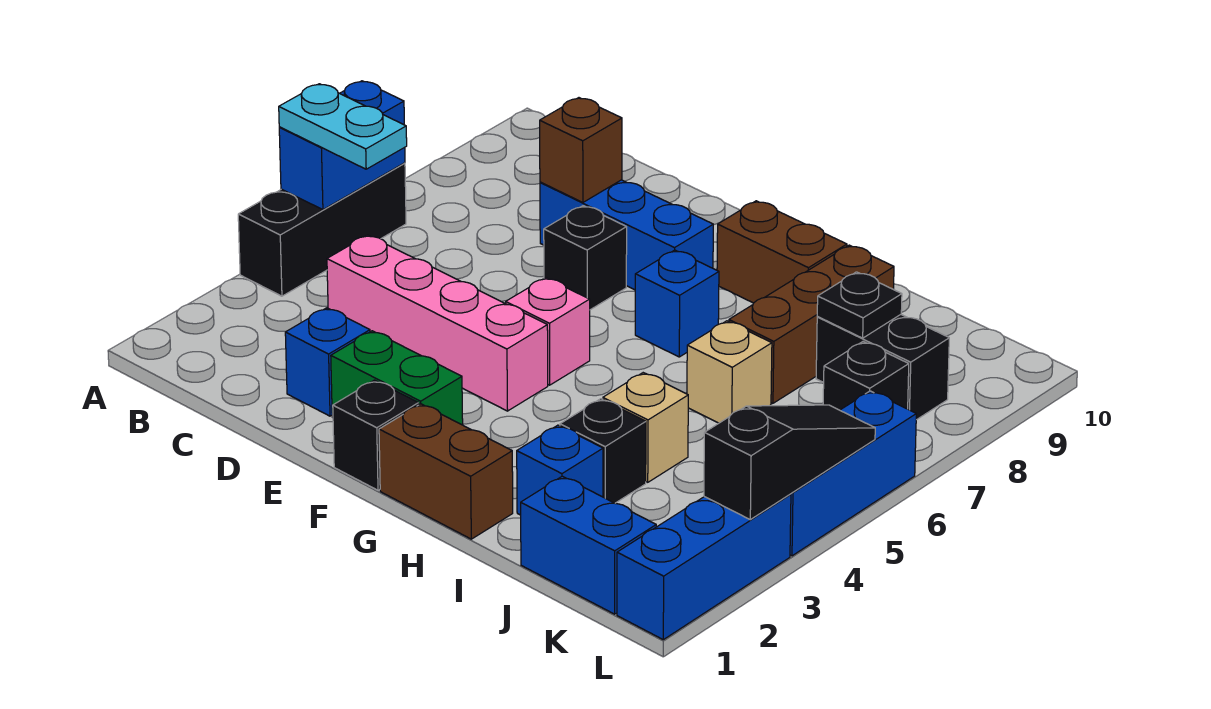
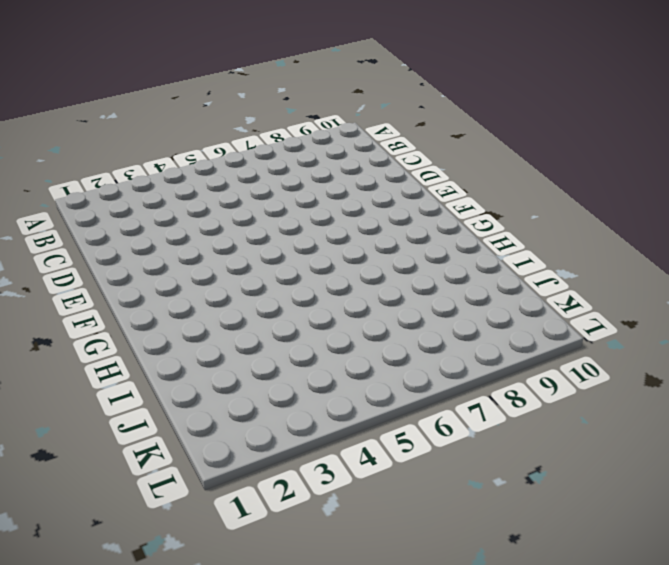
none -> black 1x3 brick [238,163,406,296]
none -> pink 1x4 brick [327,235,548,411]
none -> blue 1x1 brick [285,308,370,416]

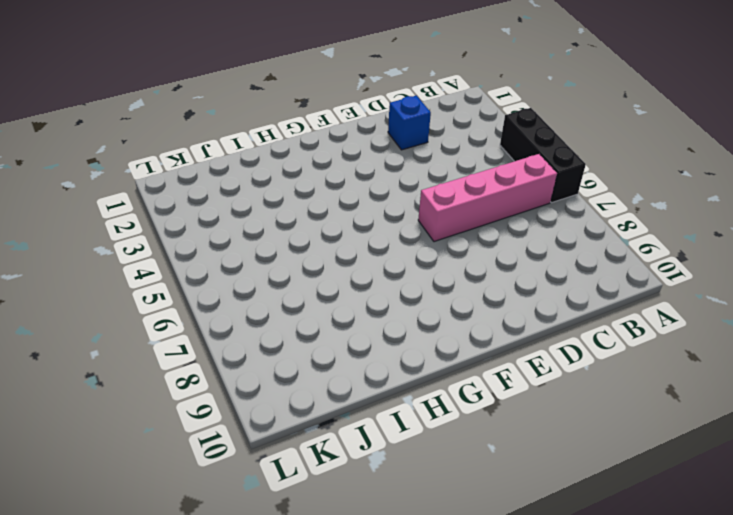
pink 1x4 brick [418,154,557,242] -> pink 1x4 brick moved to [327,235,548,411]
none -> blue 1x3 brick [540,180,713,290]
none -> green 1x2 brick [331,331,463,425]
none -> black 1x1 brick [544,206,627,310]

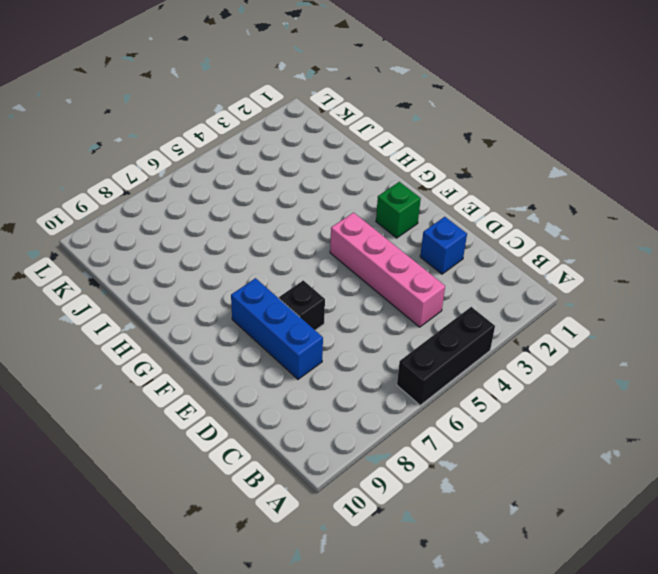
green 1x1 brick [376,182,421,238] -> green 1x2 brick [331,331,463,425]
none -> black 1x1 brick [333,380,419,490]
none -> pink 1x1 brick [506,278,590,385]
none -> brown 1x2 brick [379,404,513,539]

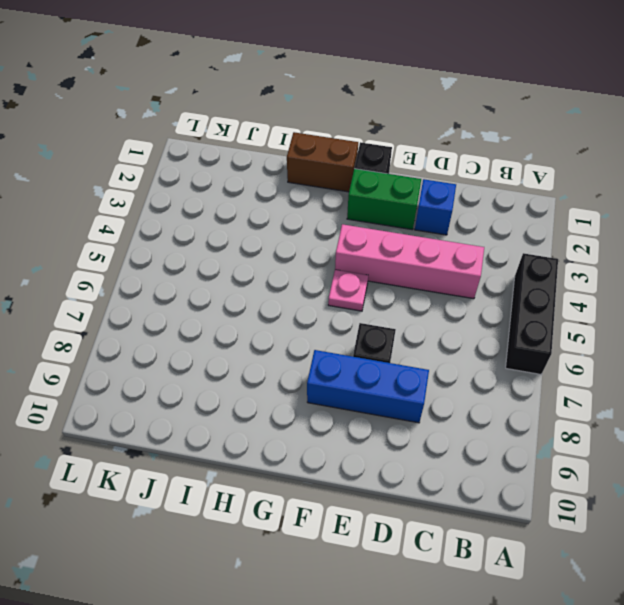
pink 1x1 plate [328,270,368,311] -> pink 1x1 brick [506,278,590,385]
none -> blue 1x1 brick [635,250,719,357]
none -> brown 1x2 brick [717,201,847,303]
none -> blue 1x1 brick [517,425,603,515]

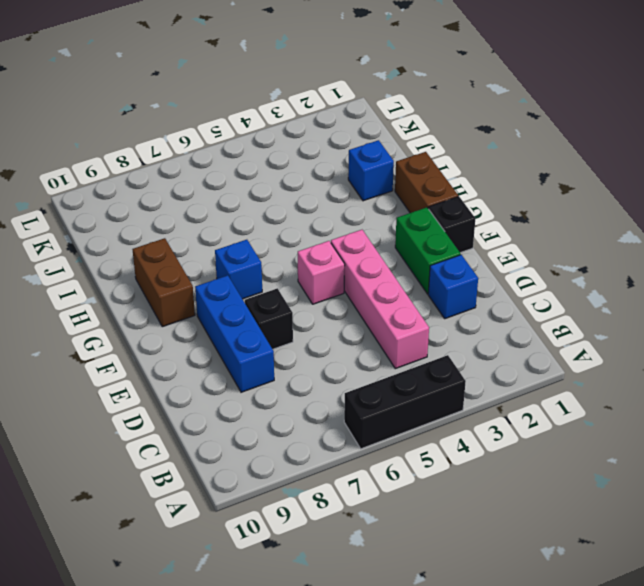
none -> black 1x1 brick [560,399,646,503]
none -> tan 1x1 brick [603,373,688,482]
none -> tan 1x1 brick [687,321,772,423]

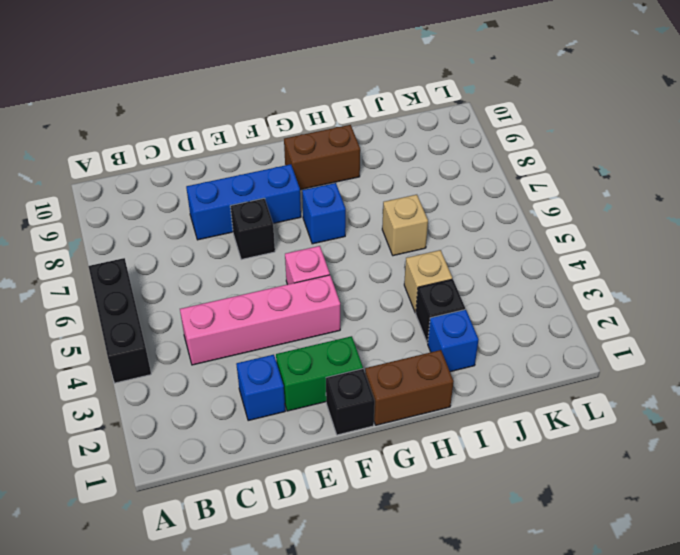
none -> brown 1x3 brick [729,245,894,403]
none -> blue 1x2 brick [521,476,656,614]
none -> black 1x2 brick [816,315,949,420]

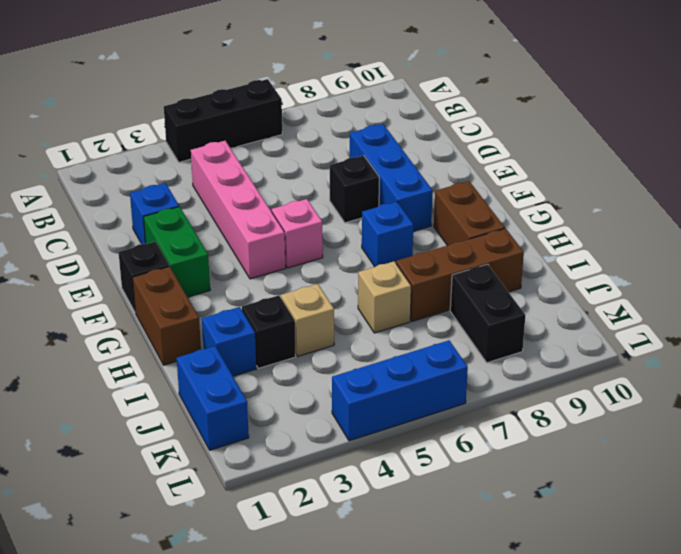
none -> black 1x1 brick [823,342,909,410]
none -> blue 1x3 brick [617,494,791,640]
none -> blue 1x2 brick [279,81,405,210]

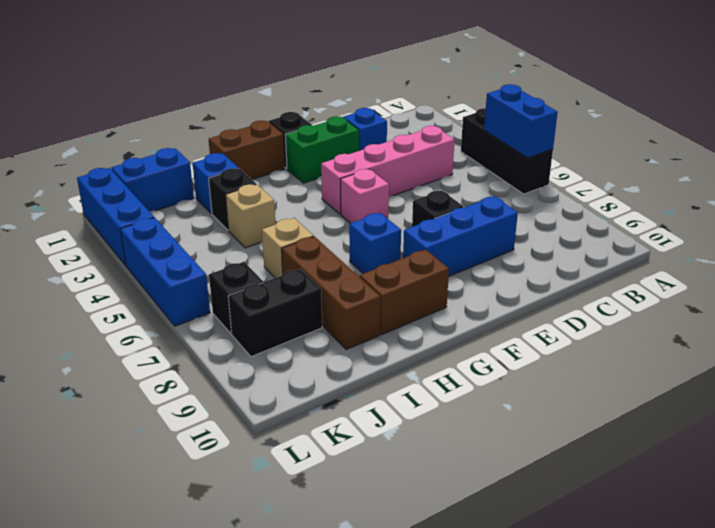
none -> brown 1x1 brick [540,98,622,202]
none -> black 1x1 plate [817,272,902,338]
none -> black 1x3 slope [704,405,875,520]

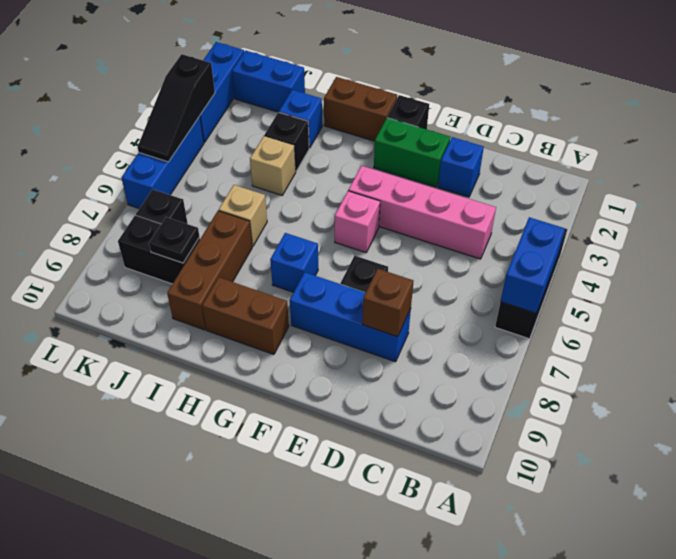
none -> cyan 1x2 plate [279,84,407,169]

